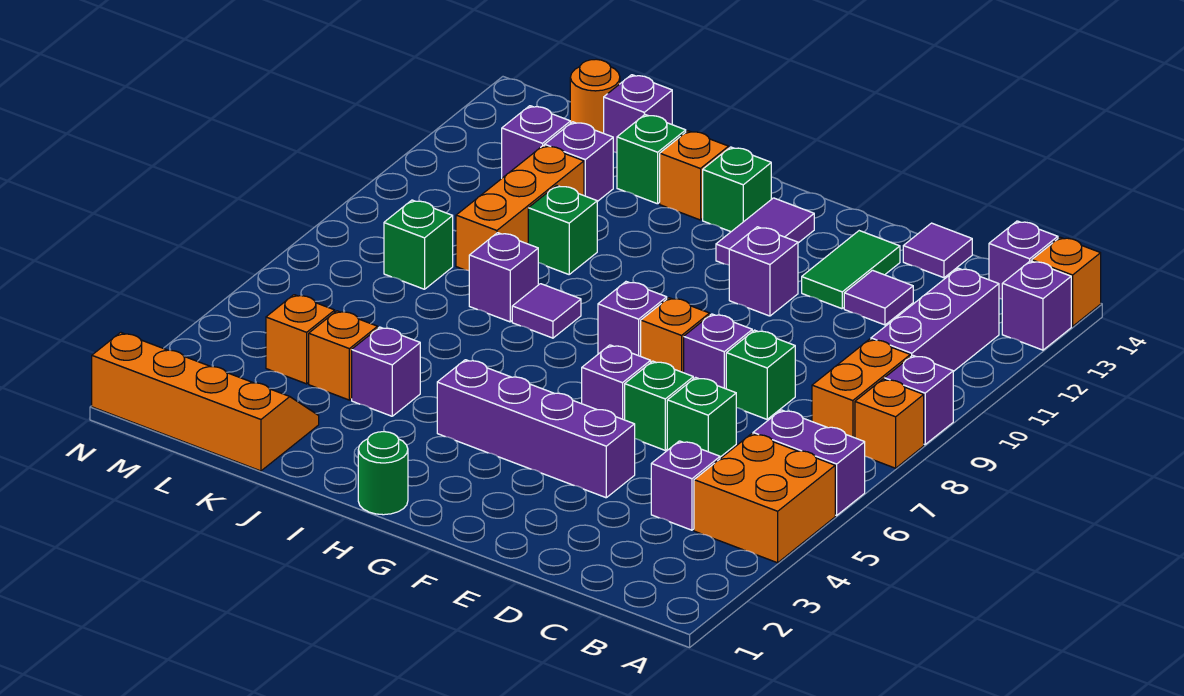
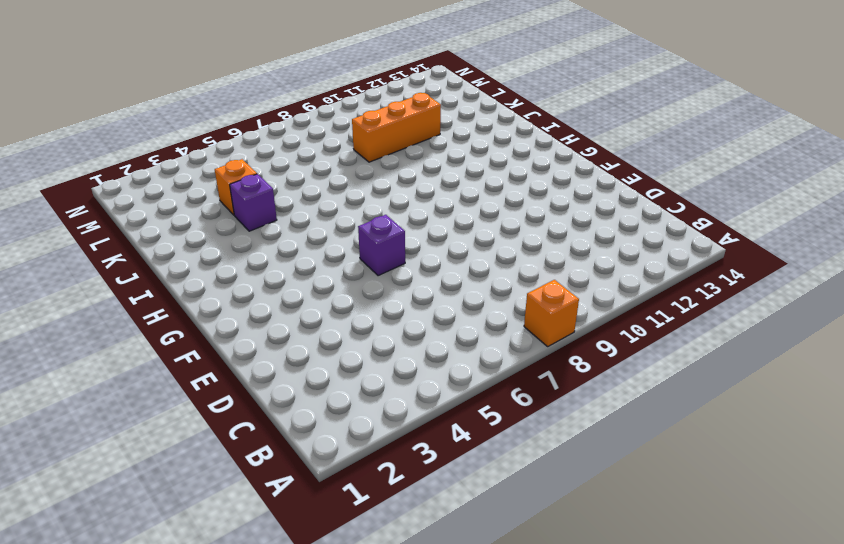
none -> orange 2x2 brick [694,434,835,563]
none -> purple 1x2 brick [753,410,865,515]
none -> purple 1x1 brick [884,355,953,445]
none -> purple 1x1 brick [1002,261,1071,350]

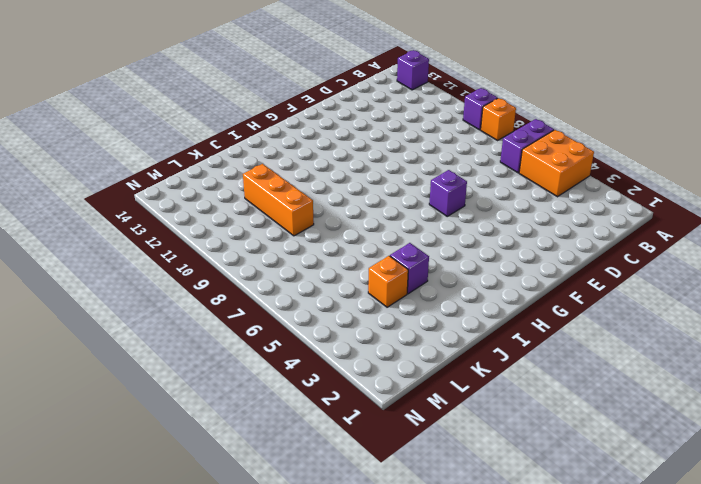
none -> orange 1x1 brick [1032,237,1101,327]
none -> orange 1x2 brick [812,339,910,438]
none -> purple 1x3 brick [871,268,999,372]
none -> purple 1x1 brick [989,221,1058,299]

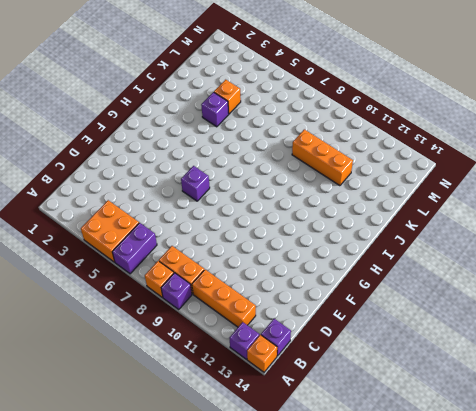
orange 1x3 brick [192,270,256,327] -> purple 1x3 brick [871,268,999,372]
none -> purple 1x1 brick [651,441,720,530]
none -> green 1x1 brick [667,377,736,457]
none -> green 1x1 brick [726,330,795,419]
none -> purple 1x1 tile [844,270,913,325]

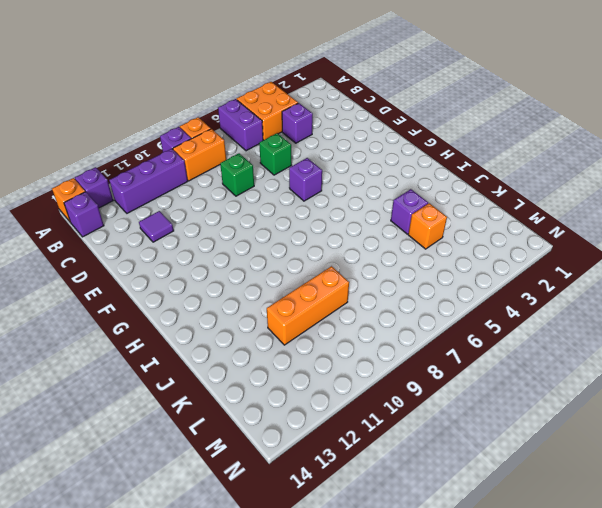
none -> purple 1x1 tile [903,223,972,278]
none -> purple 1x4 brick [437,360,635,498]
none -> green 1x1 brick [625,361,693,450]
none -> purple 1x1 brick [684,314,752,389]

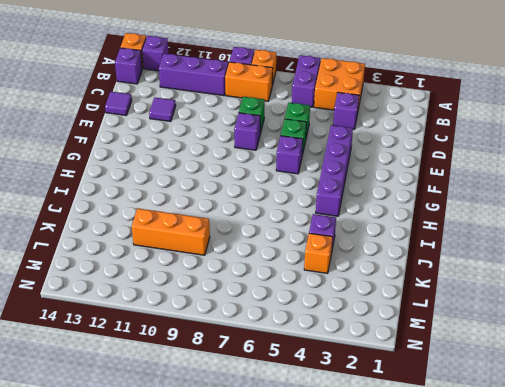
none -> green 1x2 tile [802,231,900,309]
none -> orange 1x1 brick [641,298,710,373]
none -> purple 1x1 brick [729,227,798,316]
none -> purple 1x1 brick [598,282,667,356]

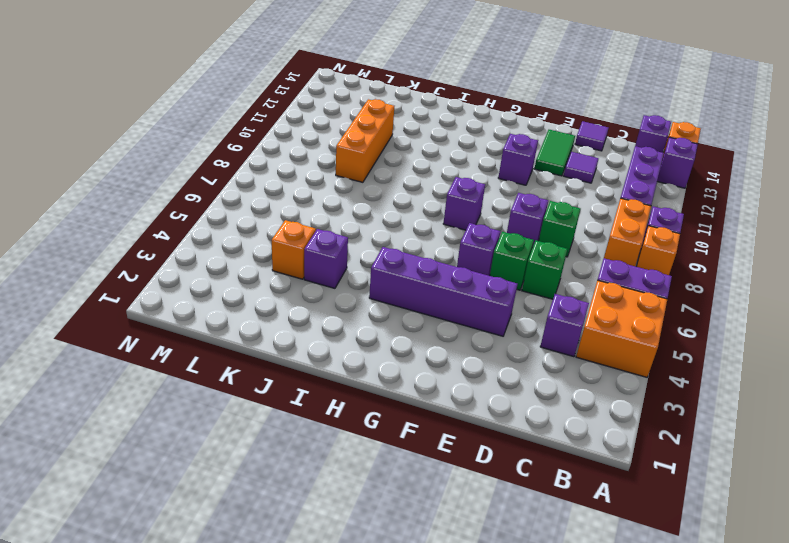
none -> orange 1x1 brick [641,298,710,373]
none -> purple 1x2 tile [716,198,814,265]
none -> green 1x1 round brick [358,432,408,515]
none -> green 1x1 brick [703,147,771,232]

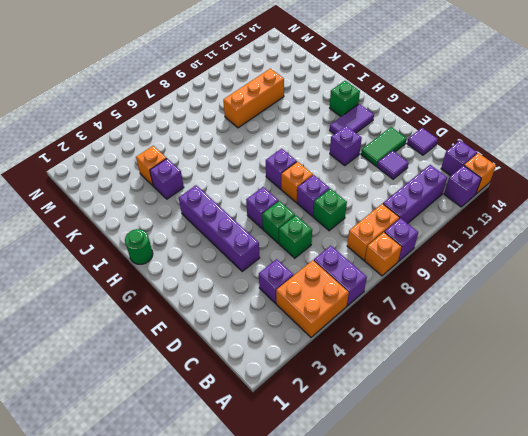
none -> purple 1x1 tile [512,284,581,338]
none -> orange 1x1 brick [660,131,729,220]
none -> purple 1x1 brick [469,233,538,322]
none -> green 1x1 brick [528,185,597,274]

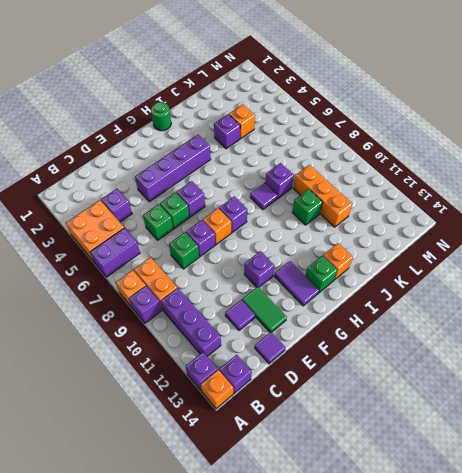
none -> green 1x1 brick [617,115,686,204]
none -> orange 2x4 slope [92,332,319,471]
none -> purple 1x1 brick [545,122,613,202]
none -> purple 1x1 brick [604,75,672,153]

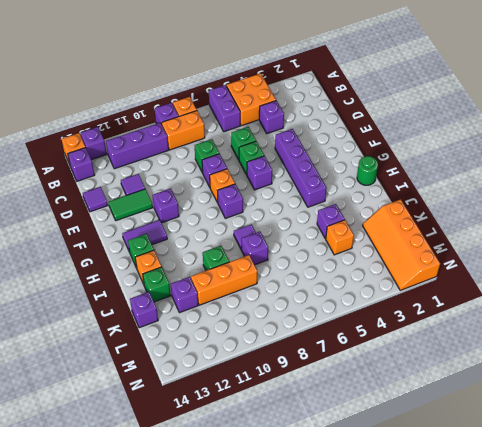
none -> orange 1x1 brick [266,295,335,384]
none -> green 1x1 brick [384,200,453,289]
none -> purple 1x1 brick [502,106,571,178]
none -> orange 1x1 round brick [570,59,620,133]

